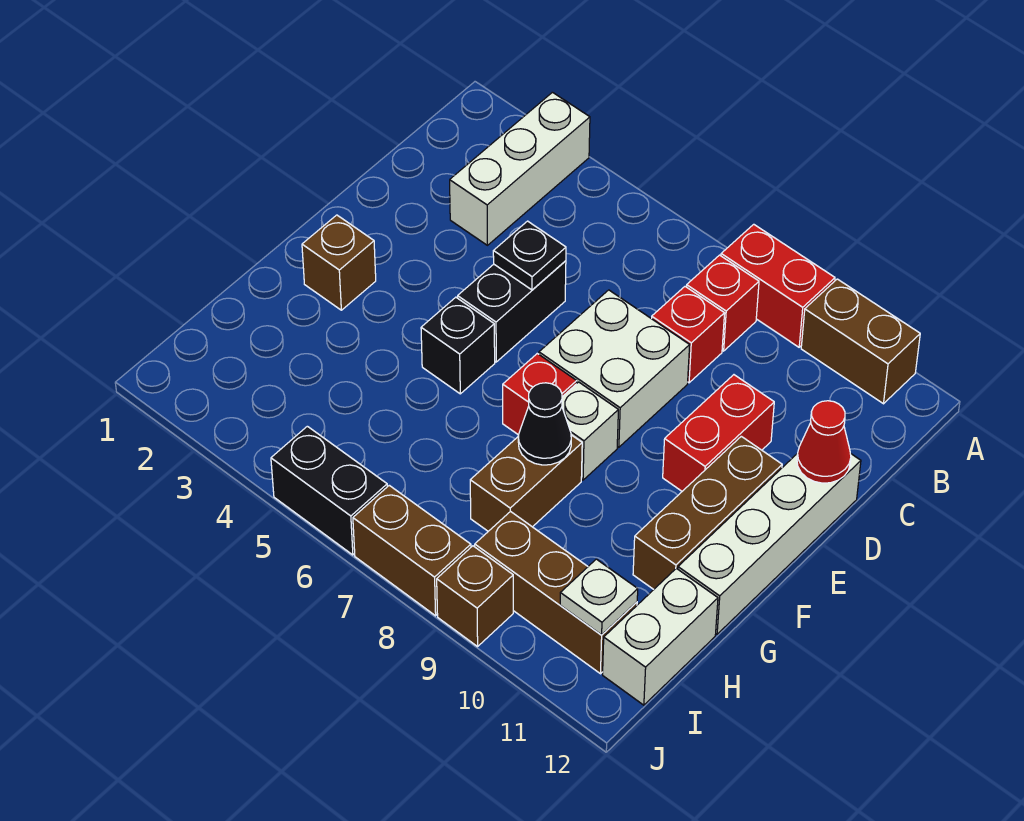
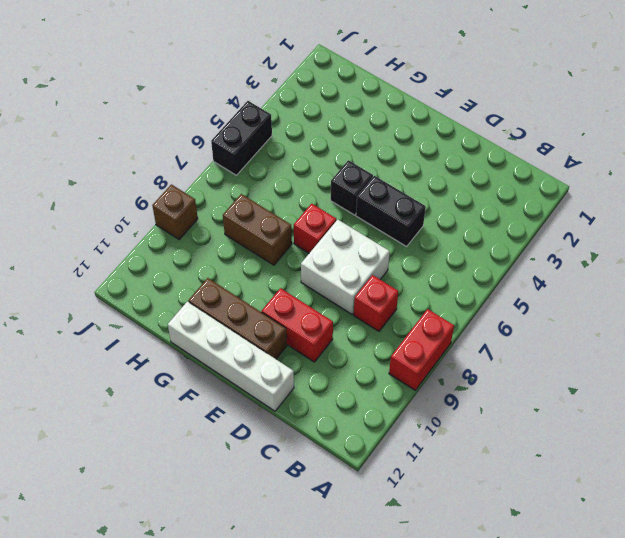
none -> white 1x3 brick [450,92,590,245]
none -> brown 1x2 brick [801,279,920,404]
none -> red 1x1 brick [687,255,759,351]

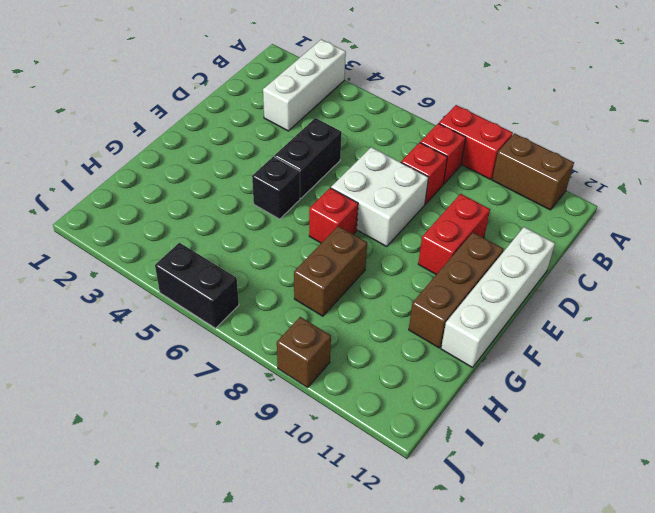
none -> brown 1x1 brick [302,215,376,310]
none -> white 1x1 brick [562,382,618,480]
none -> white 1x2 brick [603,568,718,705]

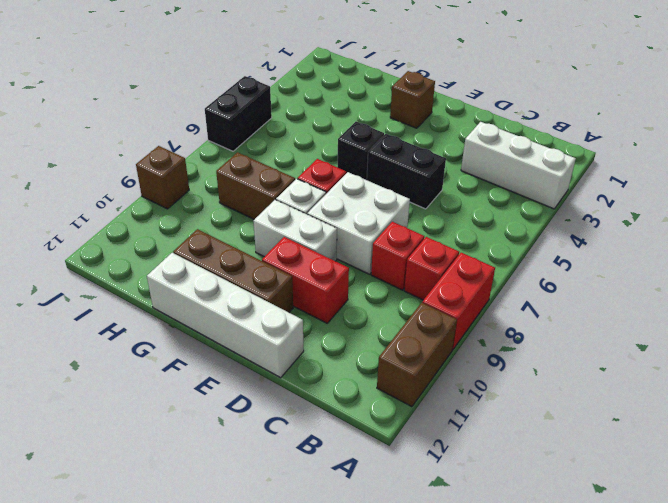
white 1x2 brick [253,200,337,261] -> white 1x2 brick moved to [603,568,718,705]
none -> brown 1x3 brick [475,511,637,674]
none -> brown 1x2 brick [353,485,471,616]
none -> black 1x1 plate [493,221,566,290]

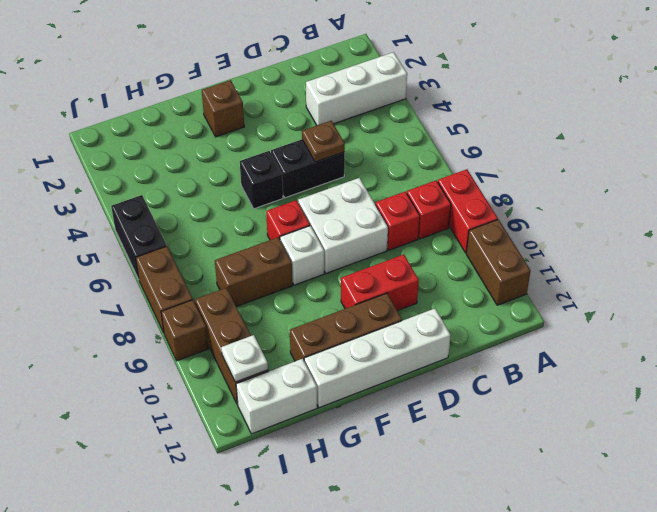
brown 1x1 plate [302,121,345,162] -> black 1x1 plate [493,221,566,290]
none -> red 1x1 cone [797,401,851,483]
none -> black 1x1 cone [518,383,571,465]

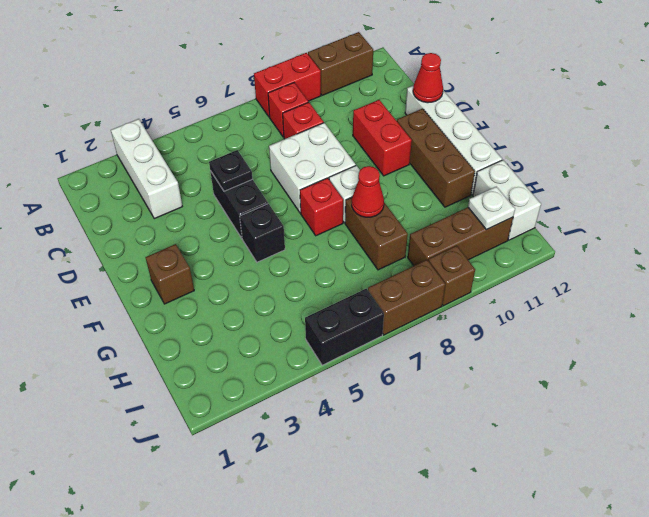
red 1x1 cone [352,166,384,217] -> black 1x1 cone [518,383,571,465]

